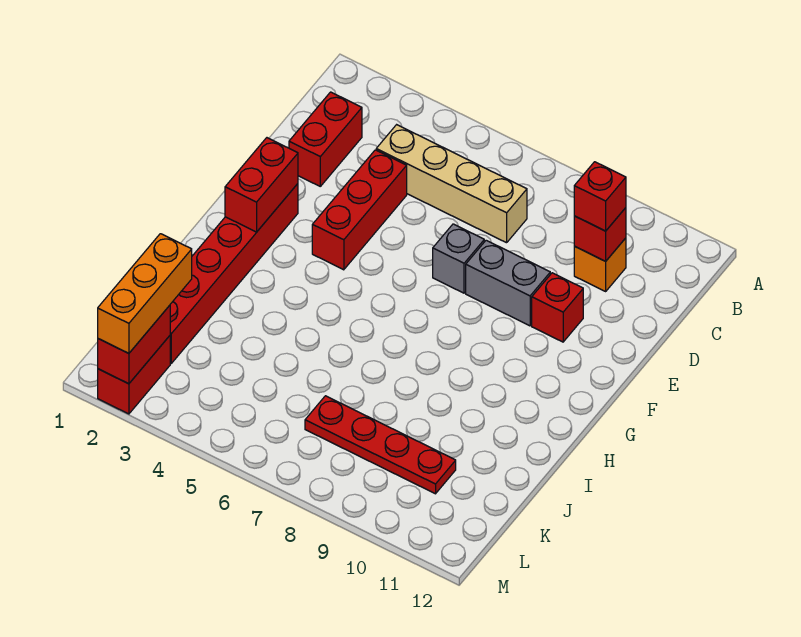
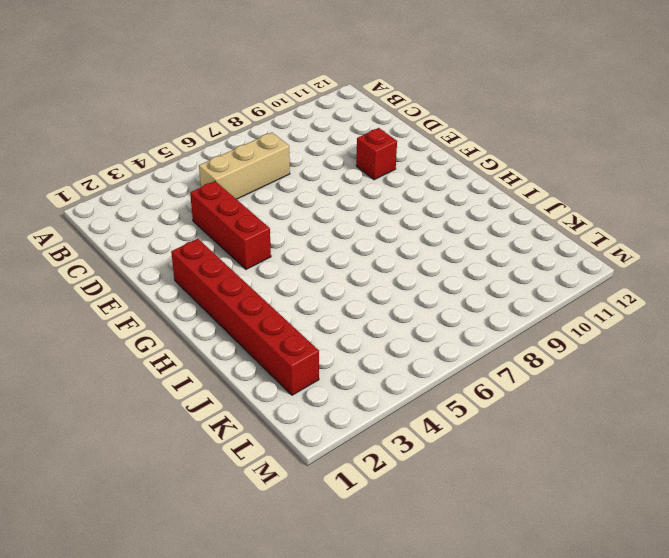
tan 1x3 brick [199,133,290,199] -> tan 1x4 brick [376,125,527,243]
none -> red 1x2 brick [289,92,362,186]
none -> orange 1x1 brick [574,238,626,291]
none -> grey 1x1 brick [433,224,484,293]

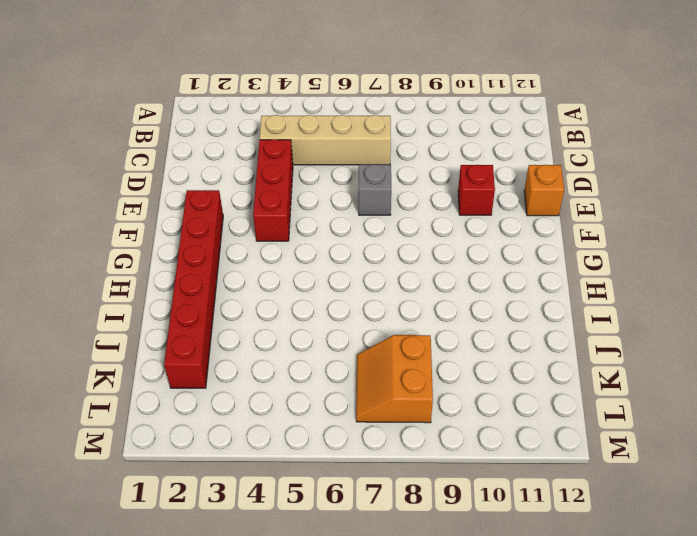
orange 1x1 brick [524,165,564,216] -> orange 1x1 brick moved to [574,238,626,291]
orange 2x2 slope [356,335,433,423] -> red 1x4 plate [305,396,456,494]
none -> red 1x2 brick [289,92,362,186]
none -> grey 1x2 brick [466,240,550,326]
none -> red 1x2 brick [98,336,170,414]

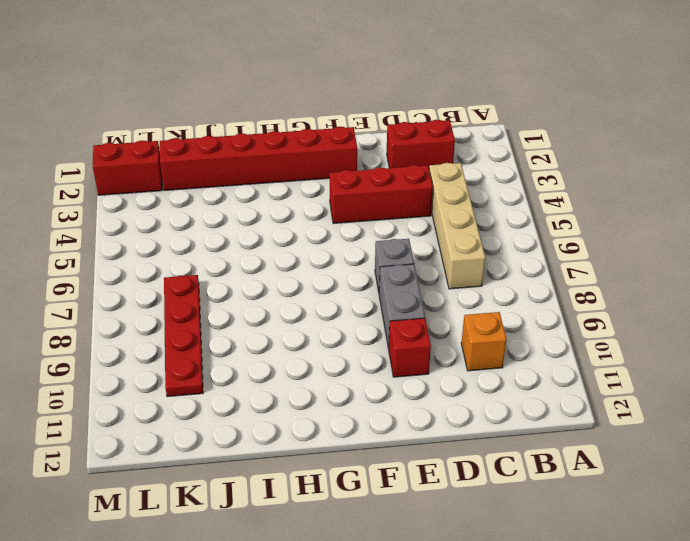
none -> red 1x1 brick [574,208,626,261]
none -> red 1x2 brick [225,138,298,232]
none -> red 1x2 brick [98,305,170,384]

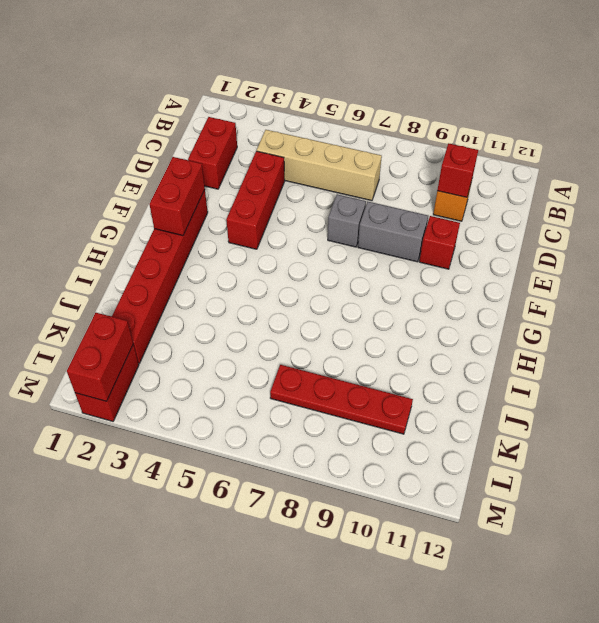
none -> red 1x1 brick [574,162,626,231]
none -> orange 1x3 brick [98,234,192,353]

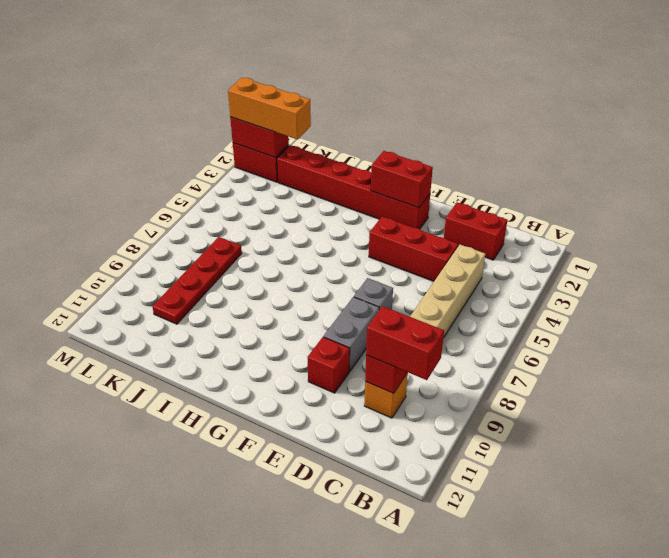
red 1x2 brick [366,306,444,380] -> red 1x1 brick [574,162,626,231]

